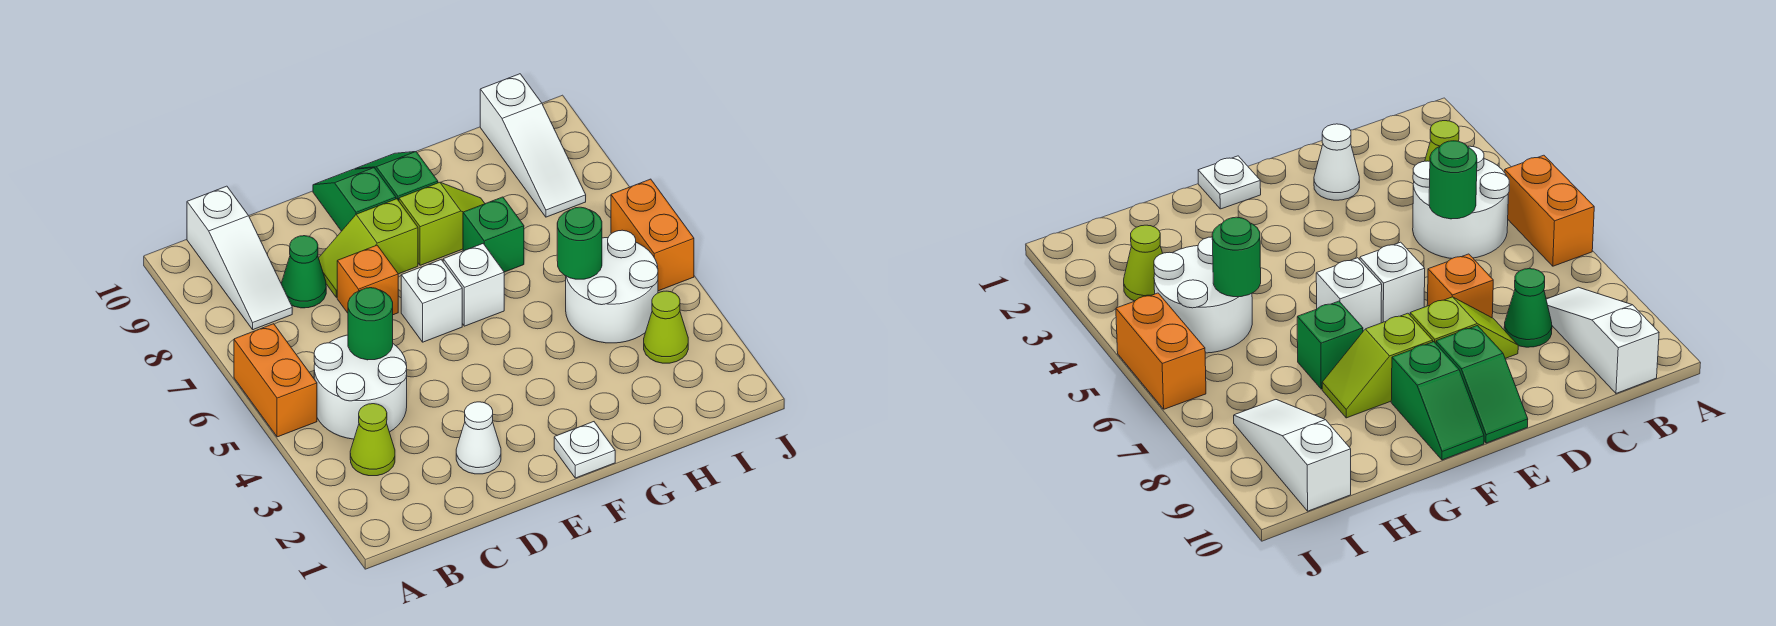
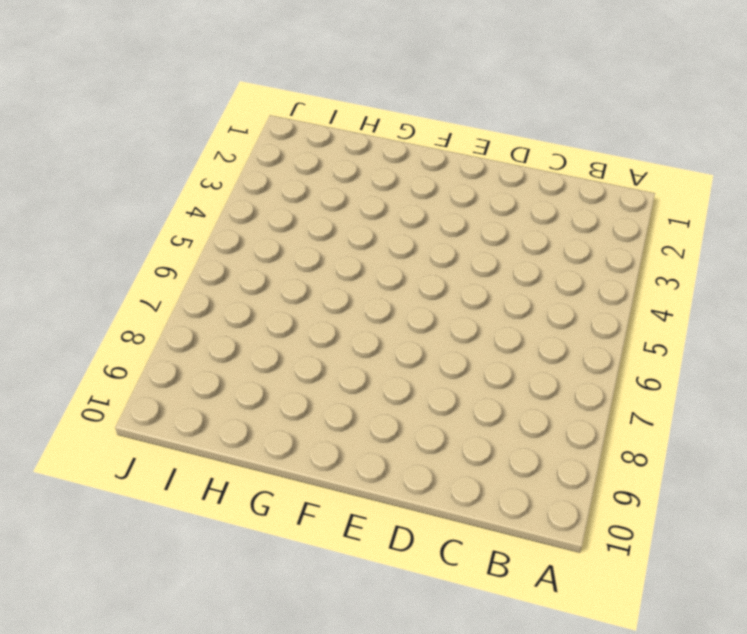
none -> orange 1x2 brick [234,324,317,437]
none -> lime 1x1 cone [350,404,395,476]
none -> white 2x2 round brick [314,335,407,439]

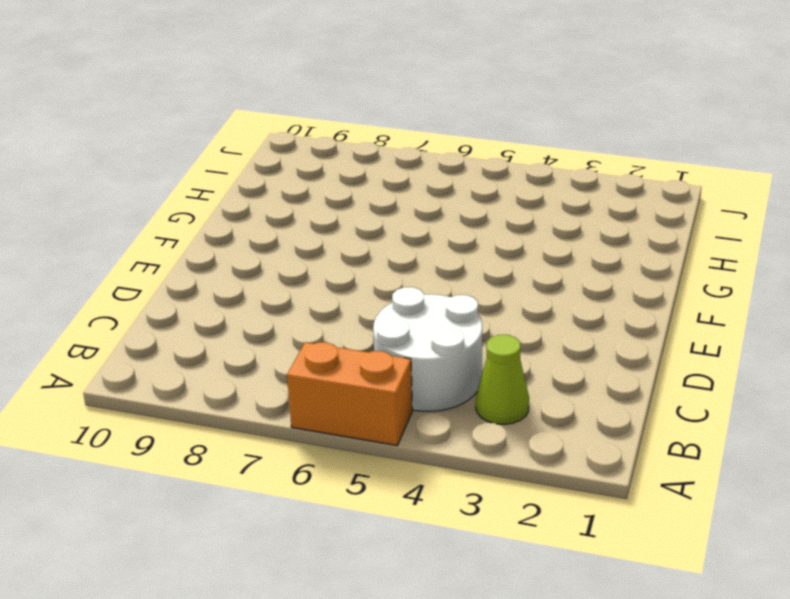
none -> white 1x3 slope [187,186,292,330]
none -> green 1x1 cone [282,236,326,308]
none -> white 1x1 cone [456,402,501,474]

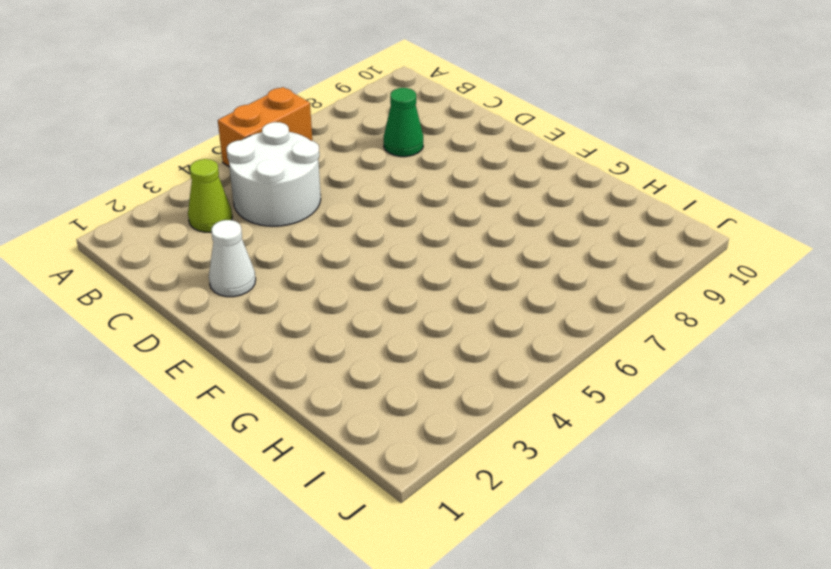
none -> white 1x3 slope [187,186,292,330]
none -> orange 1x1 brick [337,245,398,315]
none -> lime 1x2 slope [319,199,418,298]

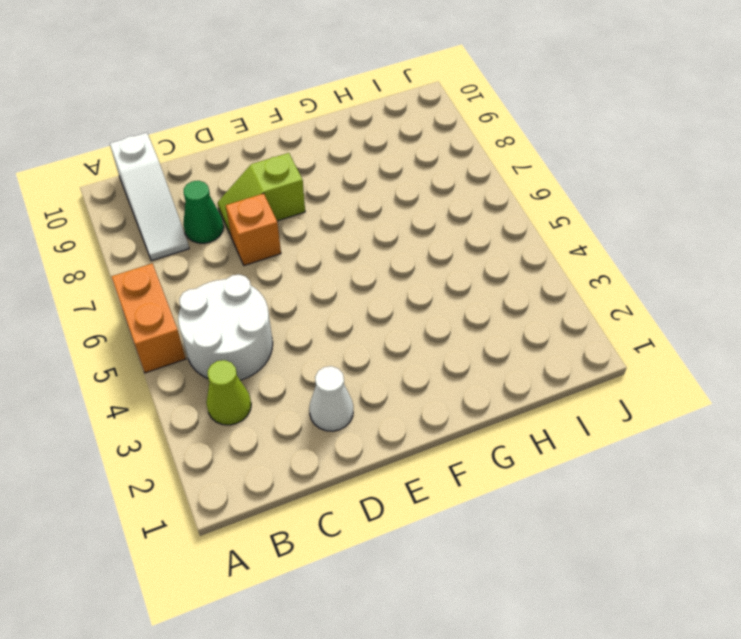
none -> white 1x1 brick [401,260,462,342]
none -> green 1x2 slope [313,168,396,231]
none -> white 1x1 plate [554,422,615,478]

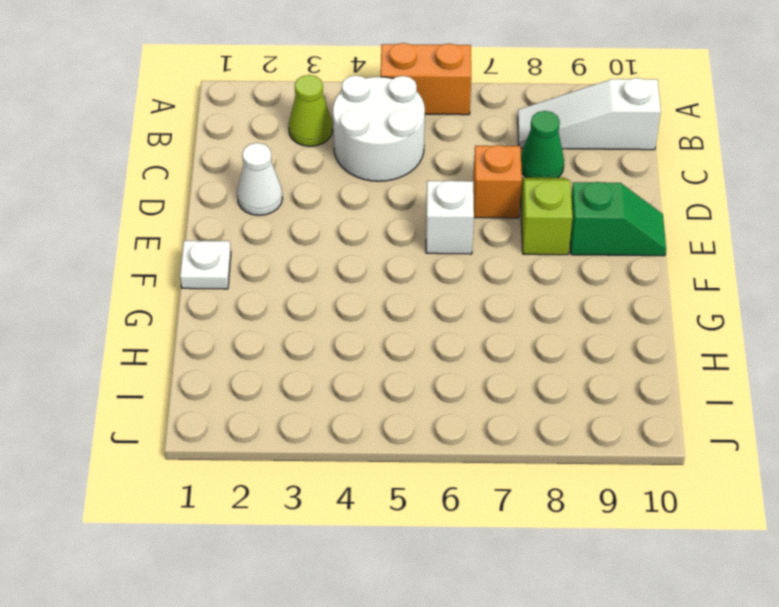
none -> white 1x1 brick [443,244,504,326]
none -> lime 1x2 slope [399,182,485,265]
none -> green 1x2 slope [356,152,438,201]

